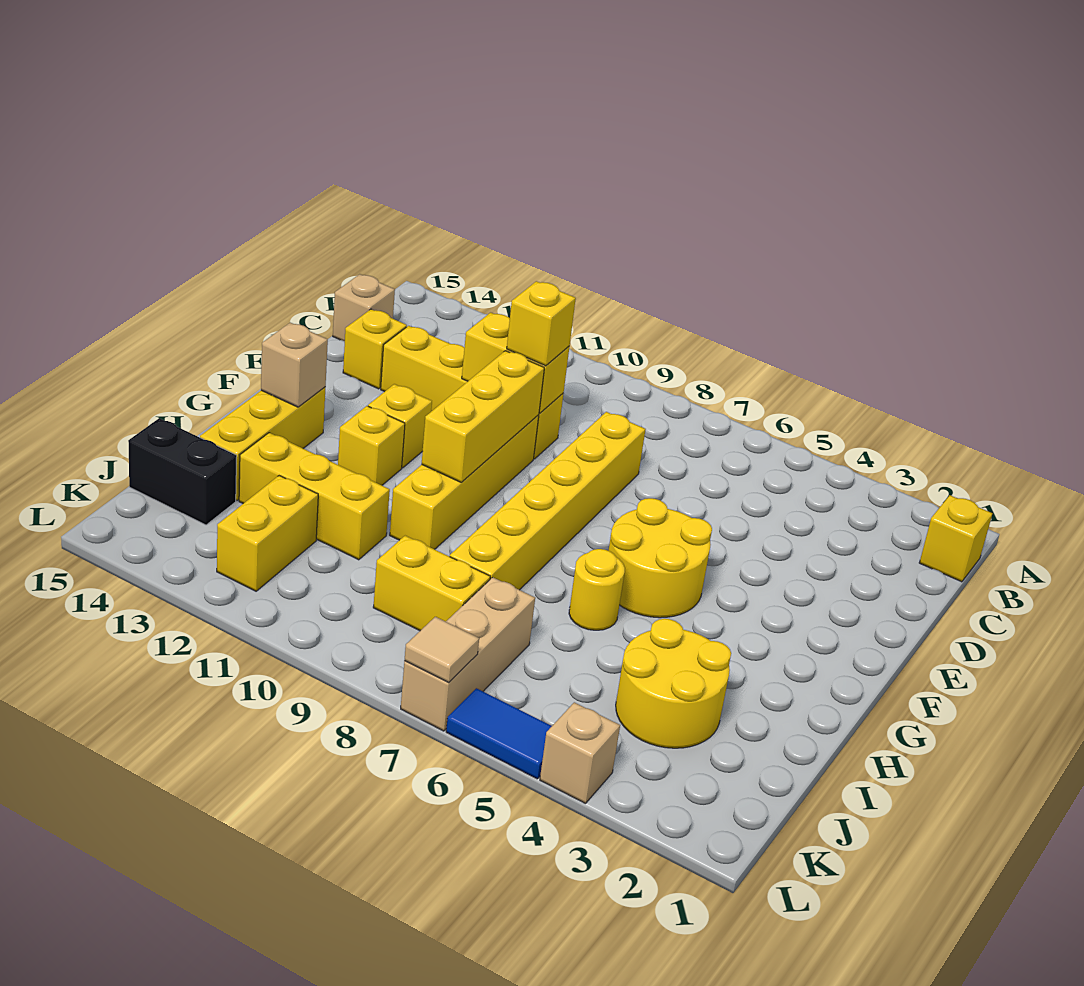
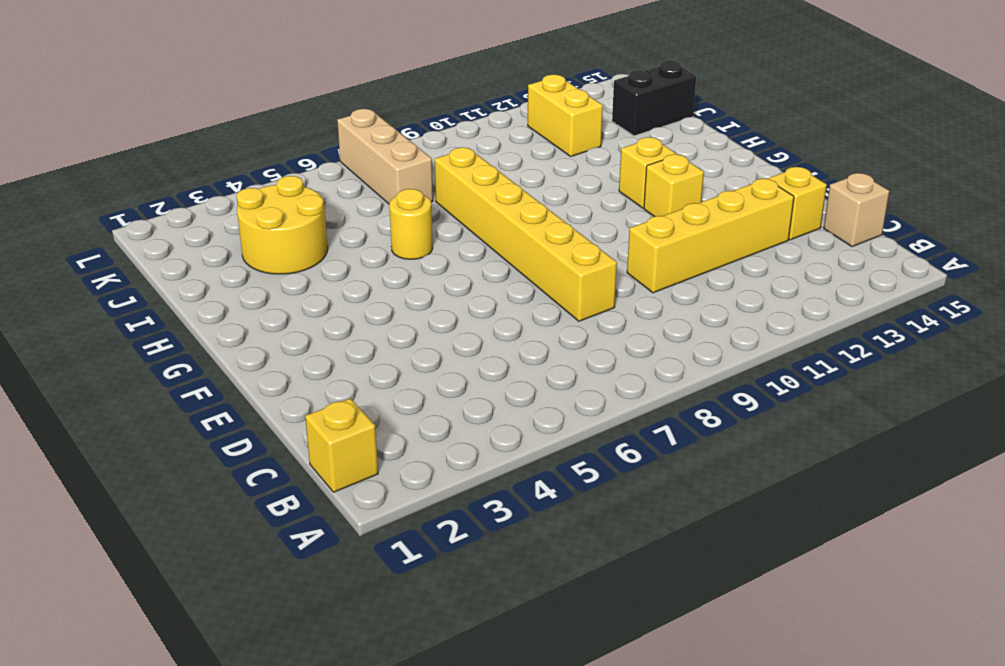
none -> yellow 1x4 brick [390,415,539,549]
none -> yellow 2x2 round brick [609,498,712,618]
none -> yellow 1x3 brick [200,387,325,500]

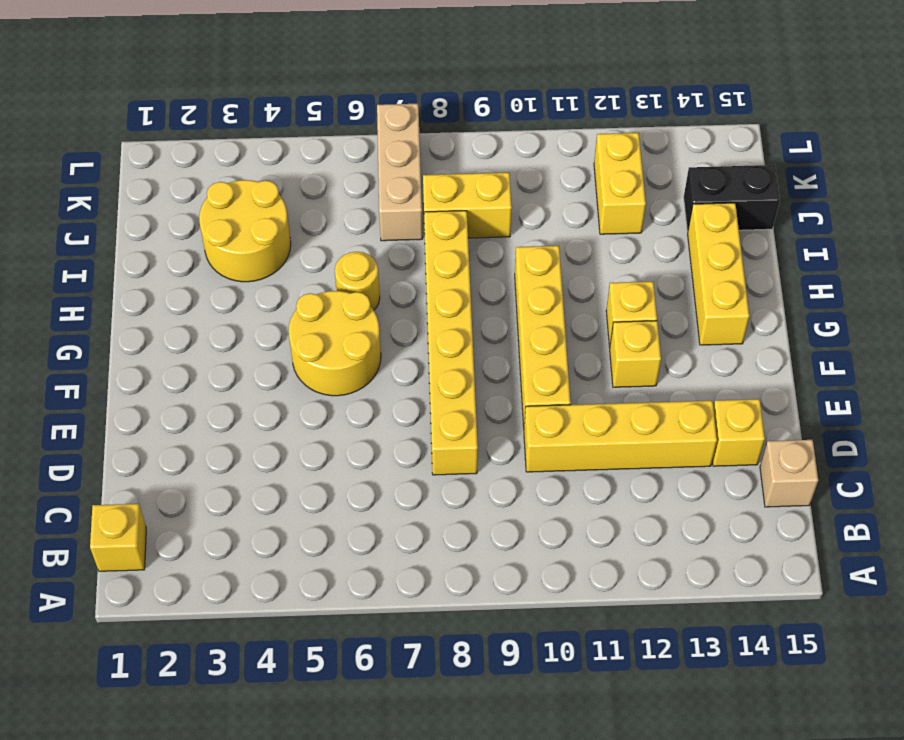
none -> yellow 1x3 brick [239,433,390,560]
none -> tan 1x1 brick [540,702,620,804]
none -> blue 1x2 tile [446,688,552,779]

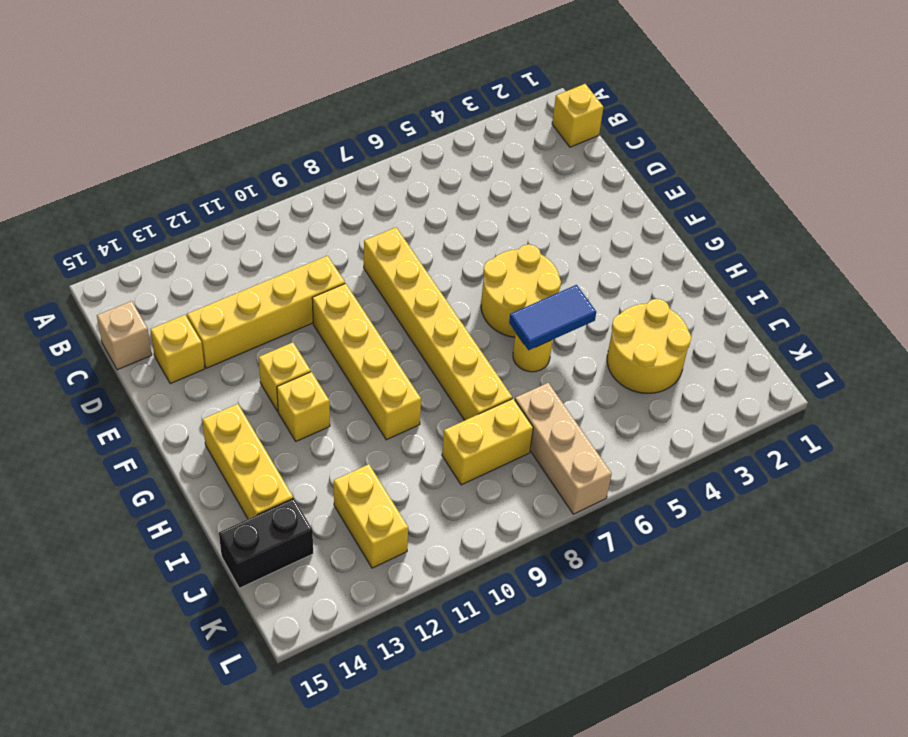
blue 1x2 tile [509,285,596,350] -> blue 1x2 tile moved to [446,688,552,779]
none -> yellow 1x3 brick [239,433,390,560]
none -> tan 1x1 brick [540,702,620,804]
none -> yellow 1x2 brick [462,313,569,413]

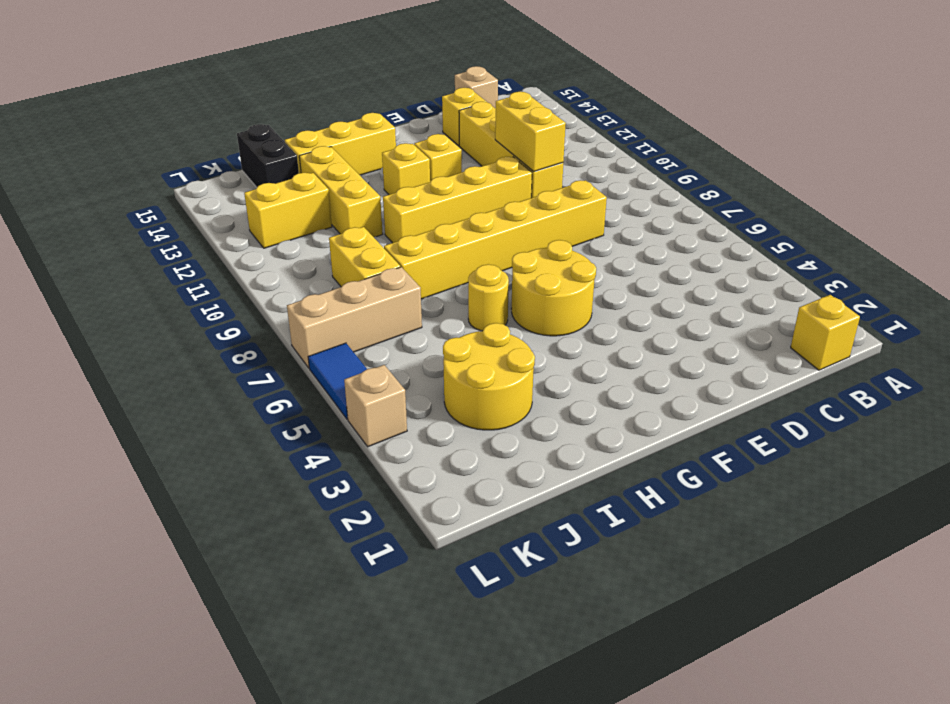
none -> yellow 1x3 brick [422,351,544,482]
none -> tan 1x1 brick [261,323,328,407]
none -> tan 1x1 tile [404,617,479,682]

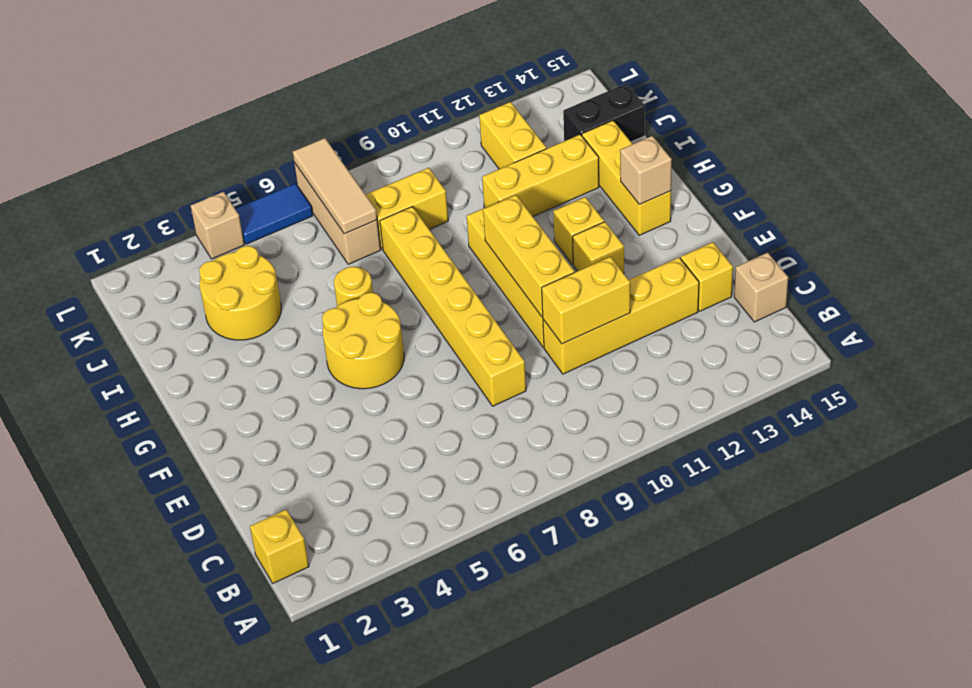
tan 1x3 tile [293,138,377,234] -> tan 1x1 tile [404,617,479,682]
none -> yellow 1x1 brick [507,281,576,366]

